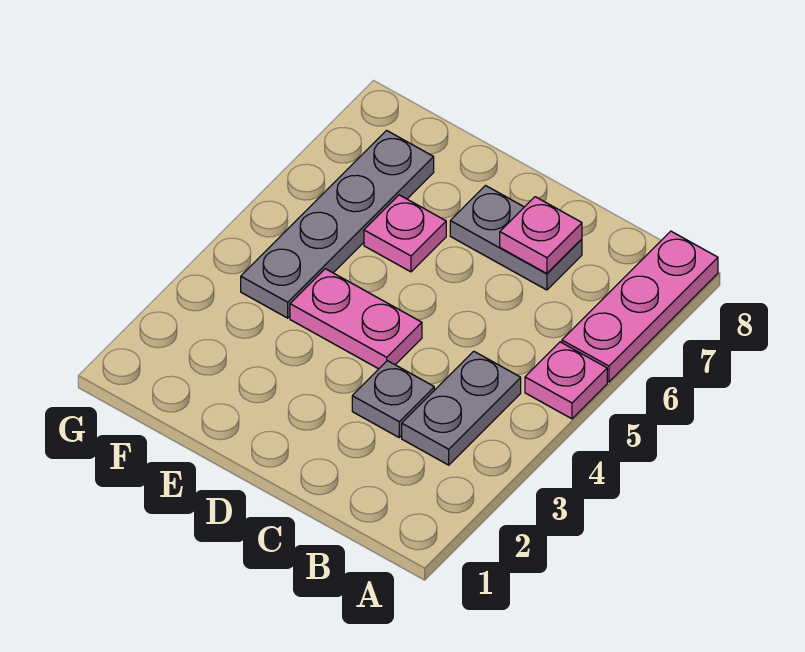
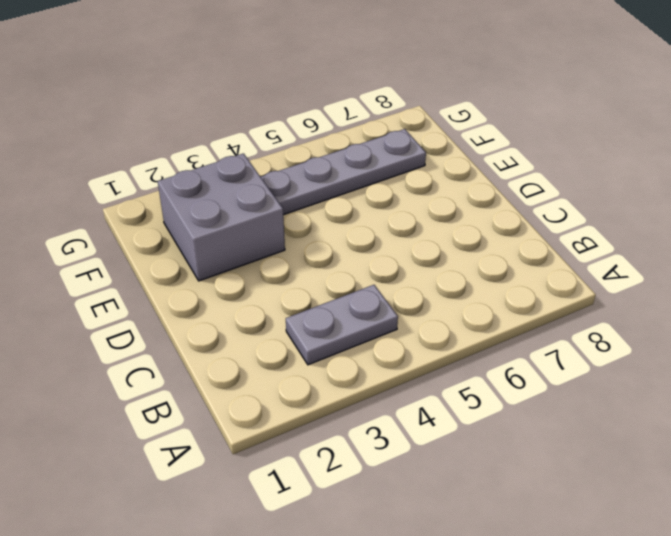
grey 2x2 brick [158,153,285,281] -> none
none -> pink 1x1 plate [525,342,607,419]
none -> pink 1x3 plate [562,231,718,382]

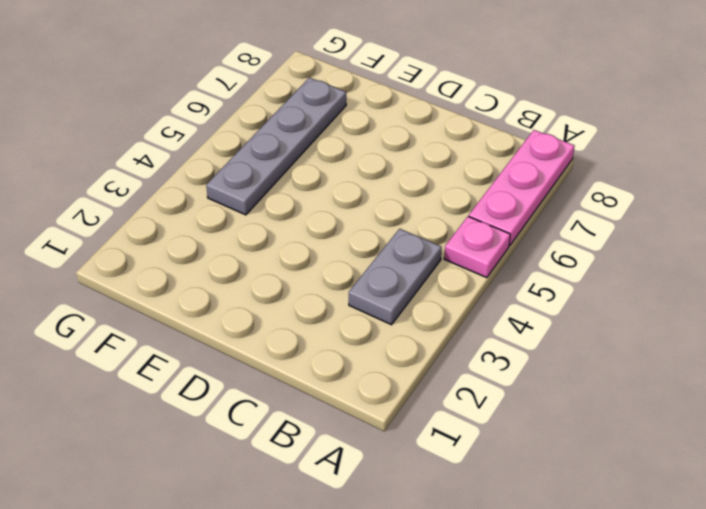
none -> grey 1x1 plate [352,361,434,437]
none -> grey 1x2 plate [450,186,582,290]

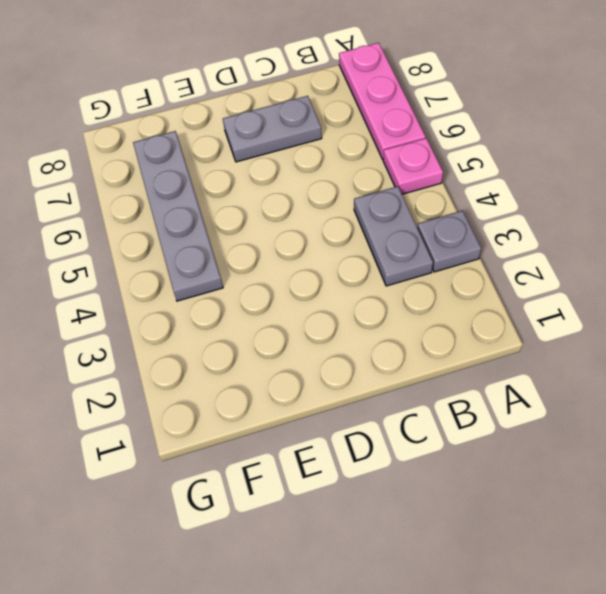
grey 1x1 plate [417,211,481,272] -> grey 1x1 plate moved to [352,361,434,437]
none -> pink 1x2 plate [290,269,422,369]
none -> pink 1x1 plate [364,195,446,272]

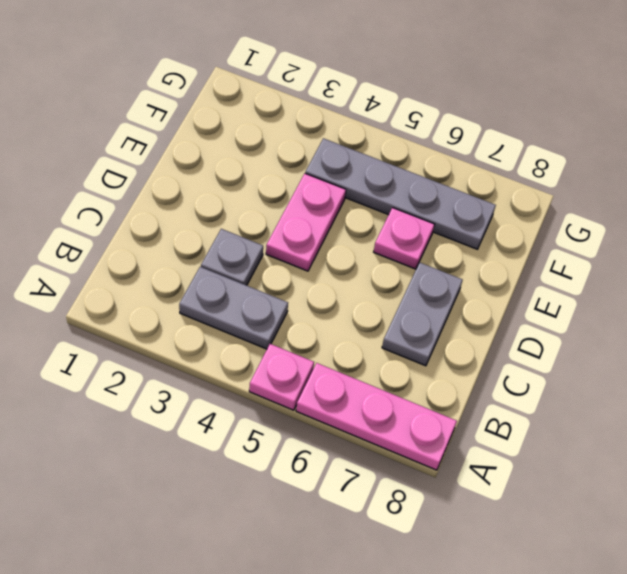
none -> pink 1x1 plate [500,197,582,274]

